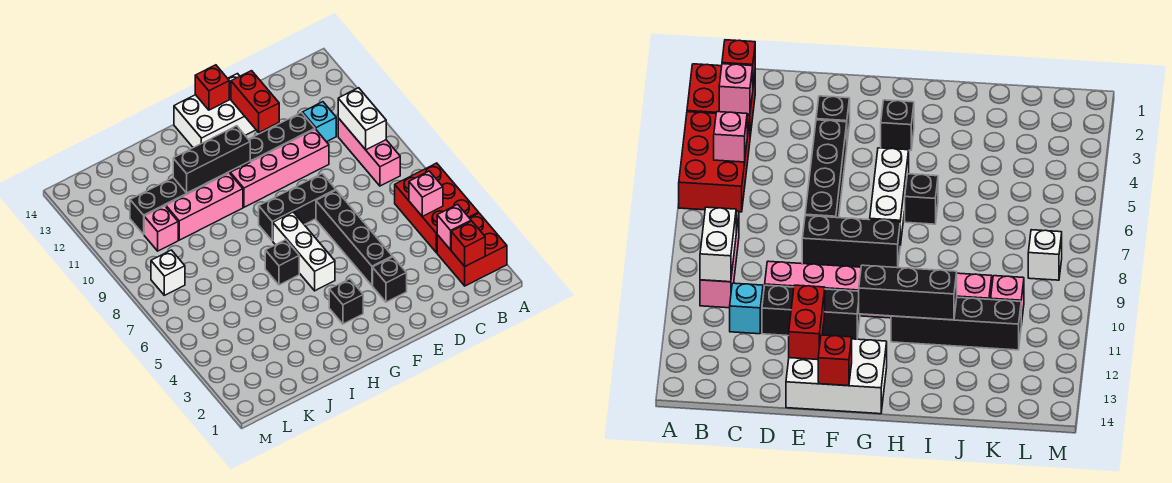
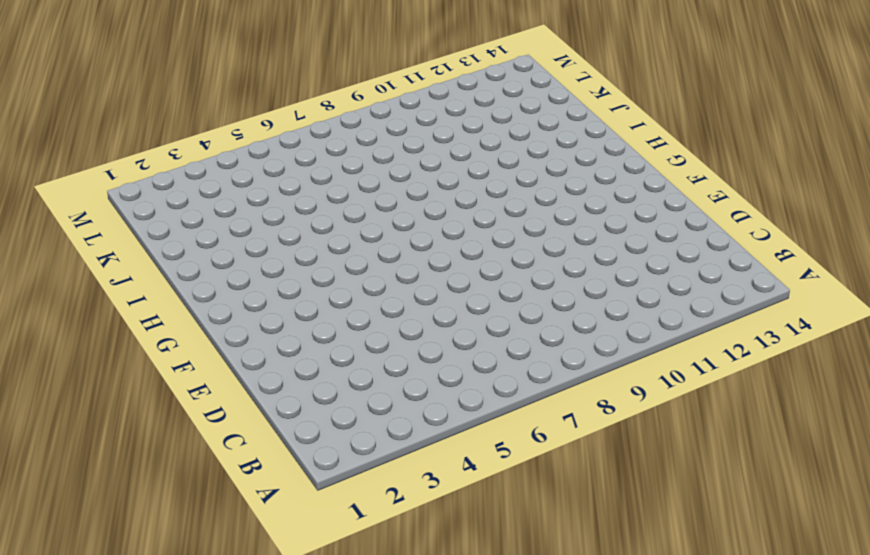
none -> red 2x2 brick [437,213,507,286]
none -> red 2x3 brick [395,163,479,253]
none -> pink 1x3 brick [338,118,400,186]

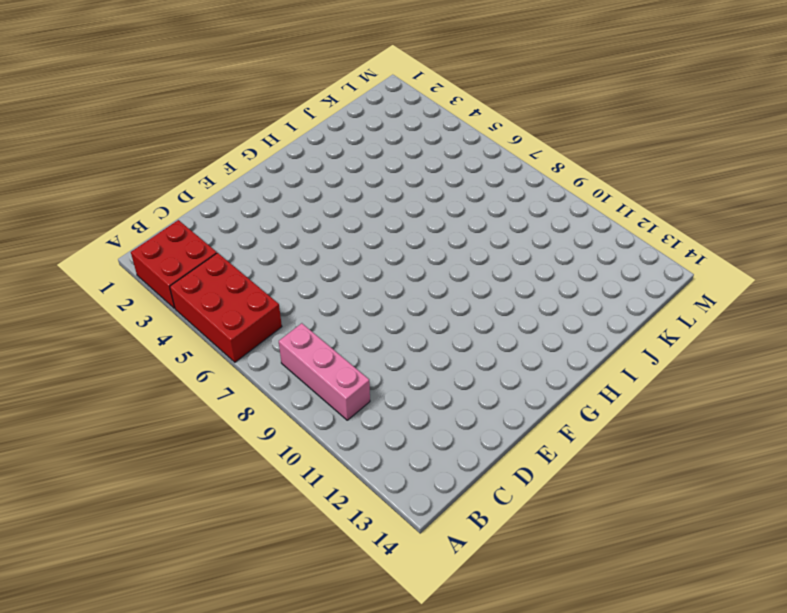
none -> cyan 1x1 brick [302,102,336,142]
none -> pink 1x4 brick [230,129,329,207]
none -> black 1x3 brick [240,113,315,167]

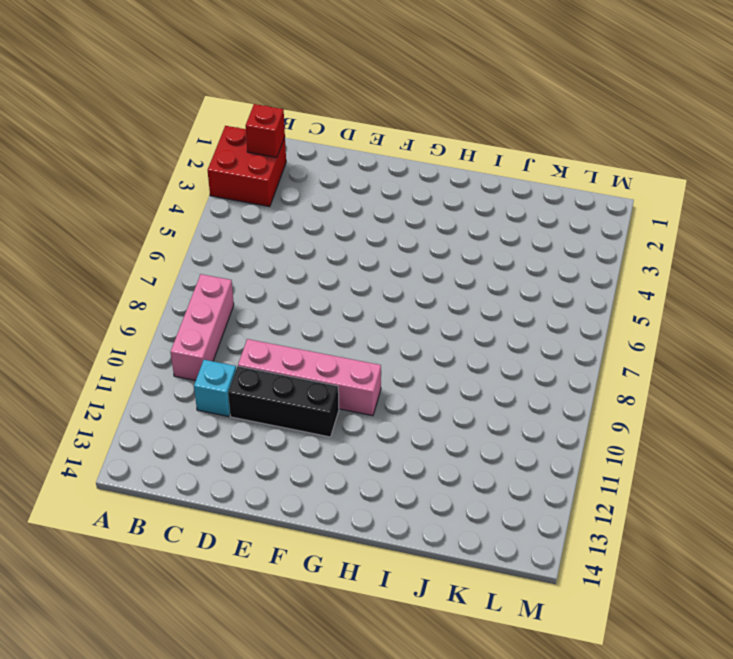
none -> red 2x3 brick [395,163,479,253]
none -> black 1x1 brick [373,257,407,302]
none -> black 1x4 brick [316,190,392,285]

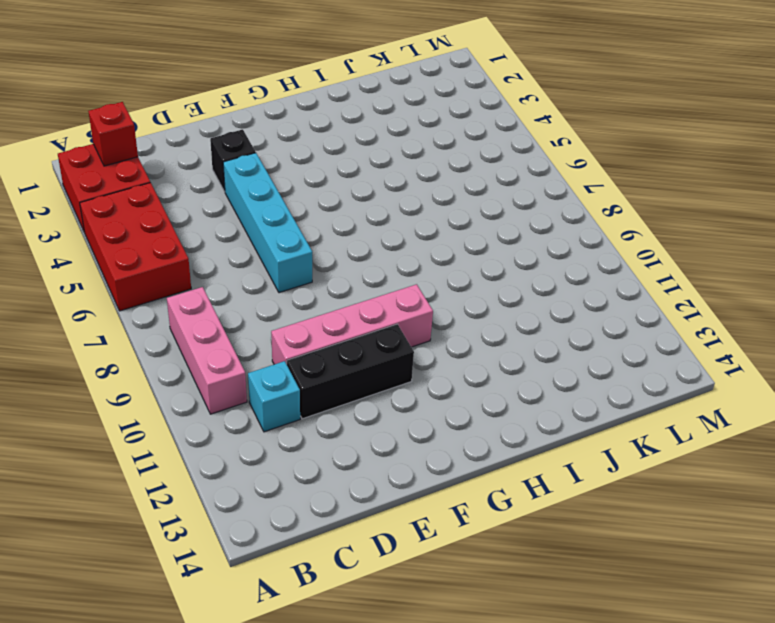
cyan 1x4 brick [223,153,312,293] -> black 1x4 brick [316,190,392,285]
none -> black 1x3 brick [259,174,336,241]
none -> white 2x3 brick [174,74,256,148]
none -> black 1x1 brick [329,279,363,324]

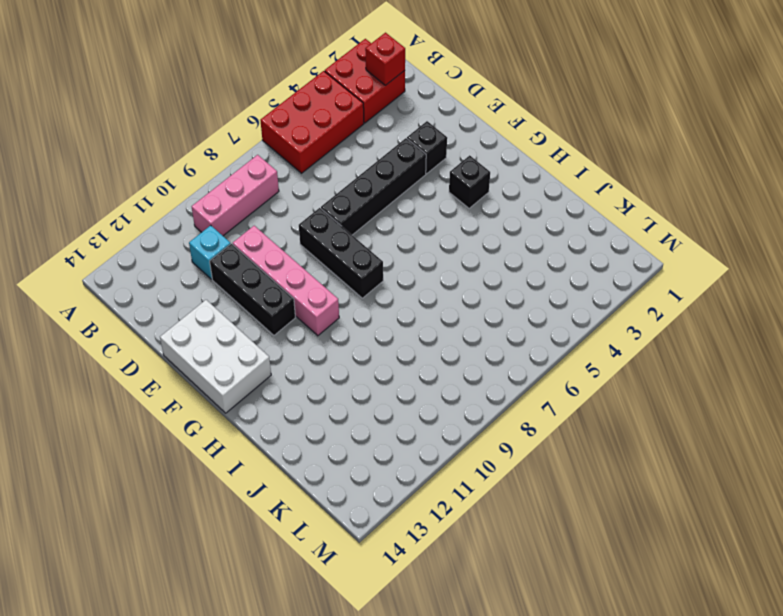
none -> white 1x3 brick [273,212,335,291]
none -> black 1x1 brick [265,240,299,285]
none -> pink 1x3 brick [166,173,243,240]

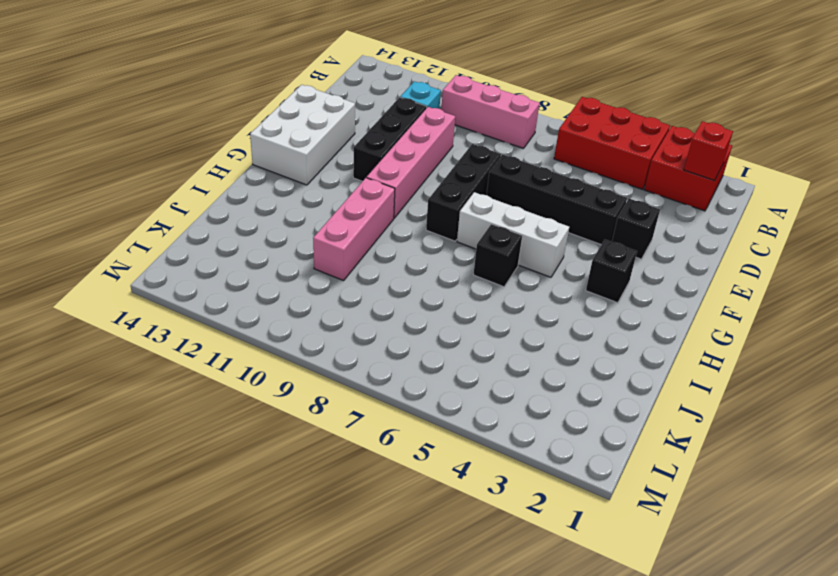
none -> black 1x4 brick [130,172,229,234]
none -> pink 1x1 brick [144,206,178,251]
none -> white 1x1 brick [151,250,185,295]

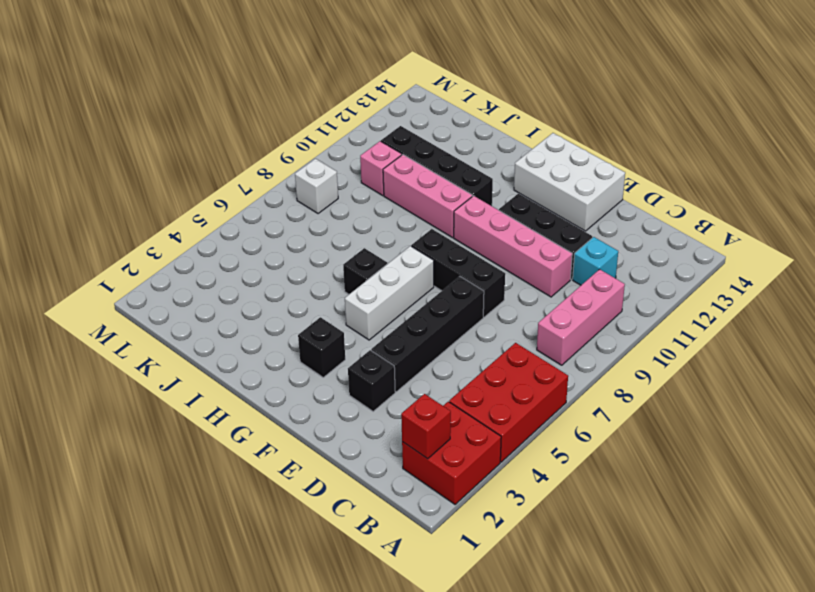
none -> pink 1x1 brick [437,204,471,250]
none -> pink 1x1 brick [409,171,443,216]
none -> white 1x2 brick [338,88,386,150]

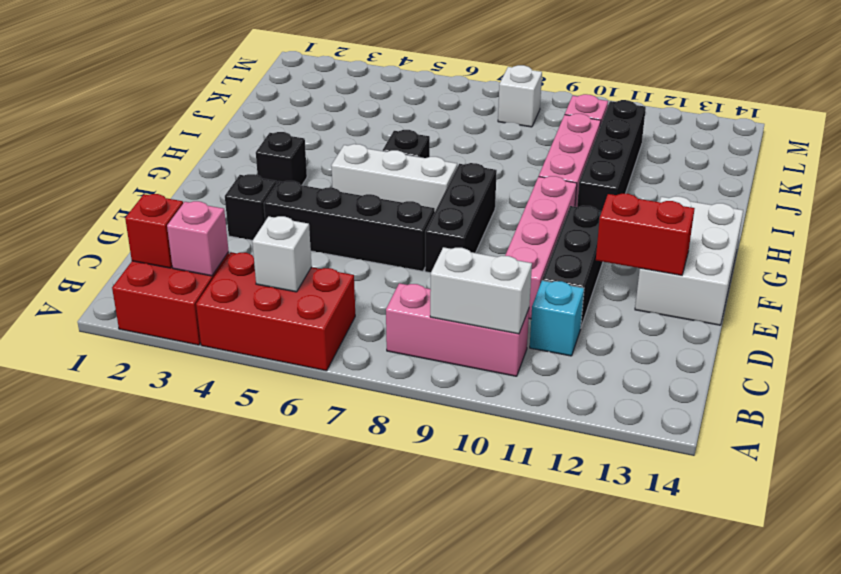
white 1x1 brick [252,216,312,292] -> pink 1x1 brick [409,171,443,216]
none -> red 1x1 brick [195,65,229,110]
none -> black 1x3 brick [173,126,250,193]

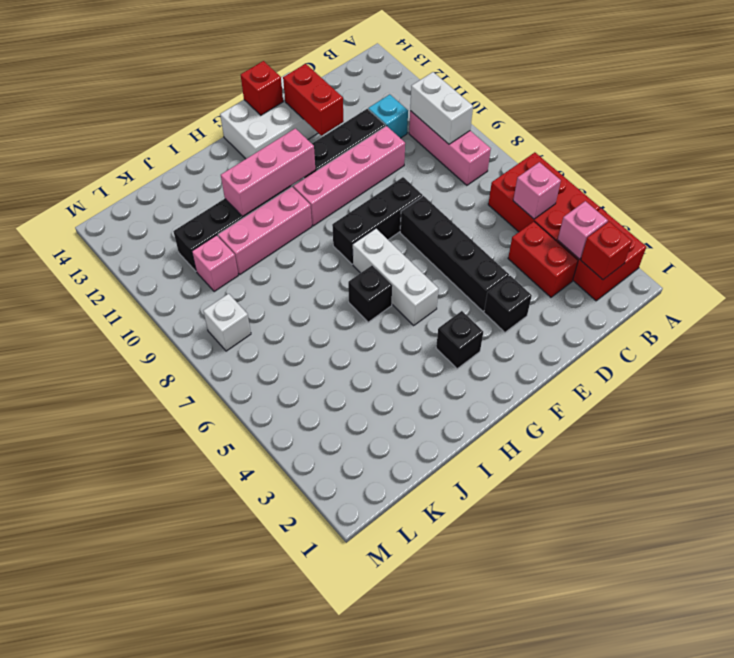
red 1x2 brick [508,222,578,297] -> none
pink 1x3 brick [221,128,315,216] -> black 1x3 brick [173,126,250,193]

